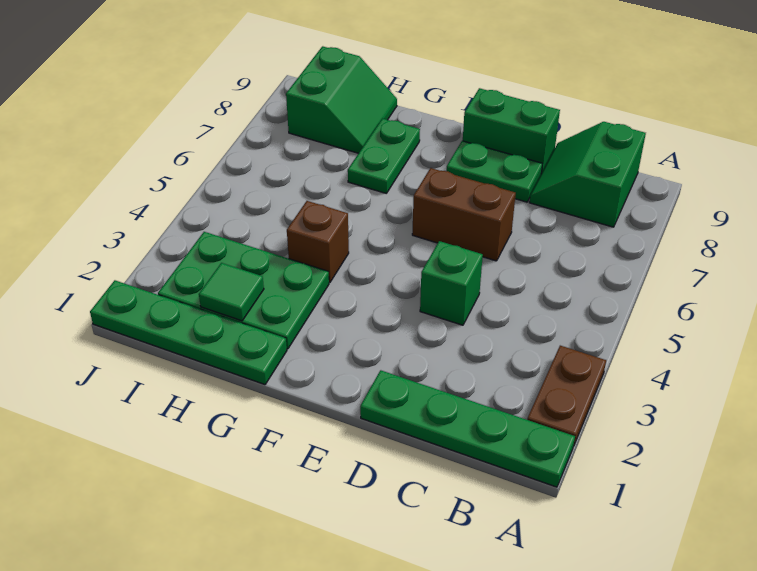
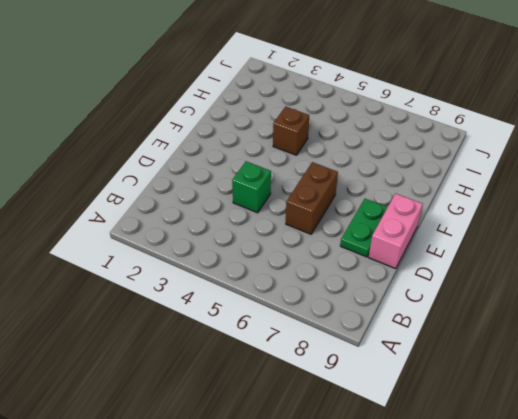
pink 1x2 brick [369,194,423,269] -> green 1x2 brick [463,88,560,174]
none -> green 1x4 plate [360,370,575,487]
none -> brown 1x2 plate [527,346,606,445]
none -> green 2x2 slope [529,122,646,227]

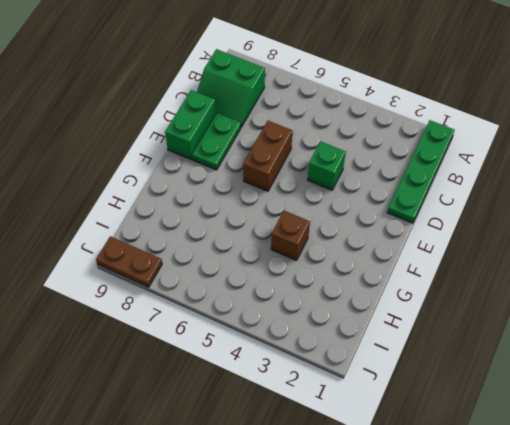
brown 1x2 plate [96,236,162,287] -> brown 1x2 plate moved to [527,346,606,445]
none -> green 1x4 plate [90,280,287,385]
none -> green 2x3 plate [158,232,329,349]
none -> green 1x2 plate [348,119,420,193]

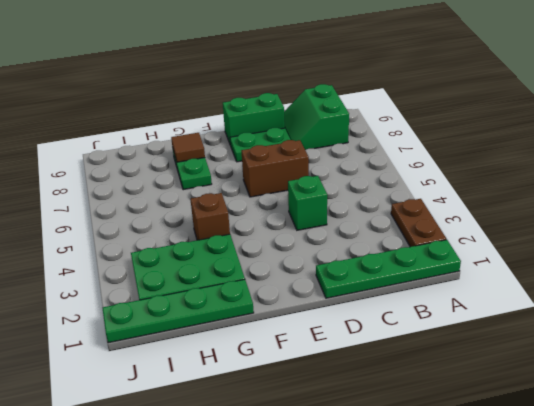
brown 1x1 tile [171,133,205,162] -> none
none -> green 2x2 slope [286,46,397,153]
none -> green 1x1 tile [199,263,264,321]

